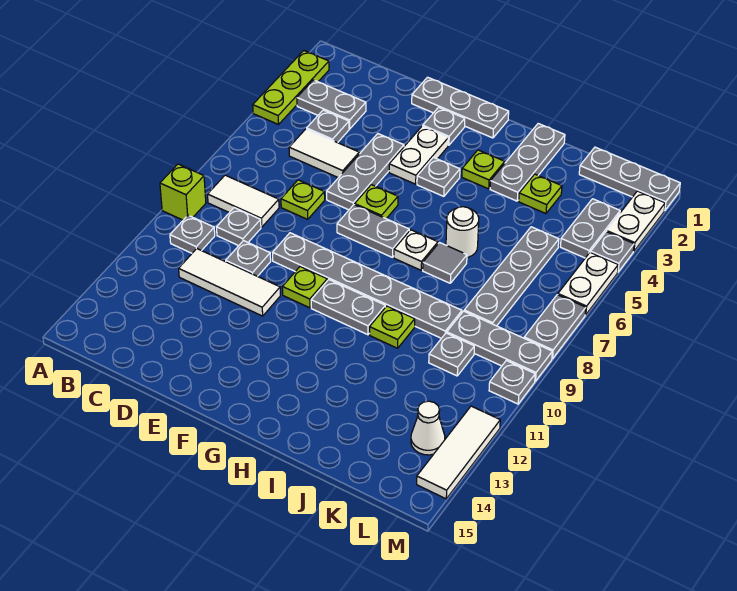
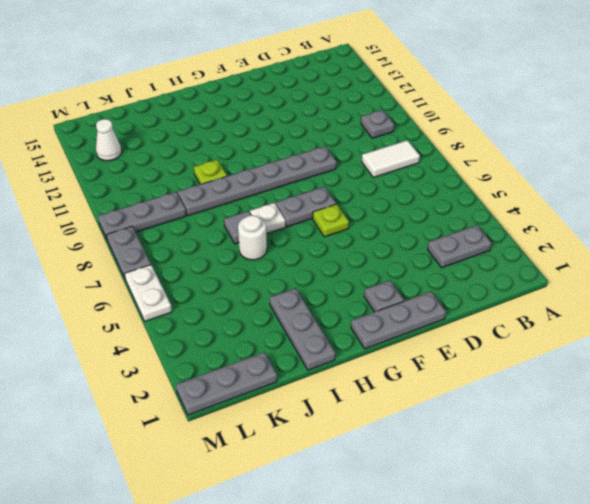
none -> lime 1x3 plate [253,51,329,125]
none -> lime 1x1 brick [160,164,206,220]
none -> grey 1x1 plate [307,110,349,143]
none -> white 1x2 tile [289,129,359,178]

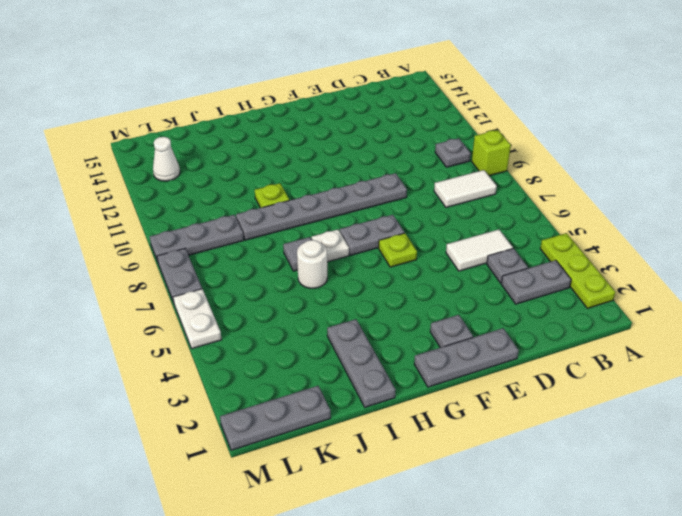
none -> grey 1x1 plate [217,208,261,246]
none -> white 1x3 tile [179,249,280,316]
none -> lime 1x1 plate [281,180,325,219]
none -> grey 1x1 plate [226,241,271,276]

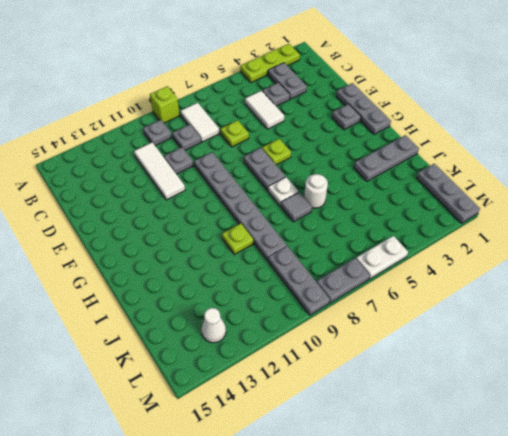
none -> grey 1x3 plate [327,134,404,210]
none -> white 1x2 plate [389,126,448,184]
none -> lime 1x1 plate [282,267,327,308]
none -> grey 1x1 plate [417,157,460,196]

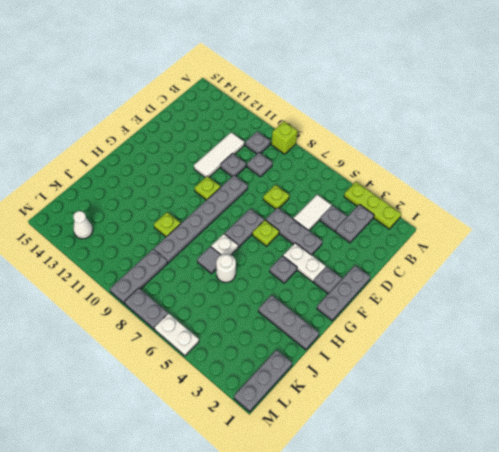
none -> white 1x2 tile [208,175,279,227]
none -> grey 1x2 plate [311,280,385,335]
none -> lime 1x1 plate [462,150,505,189]
none -> lime 1x1 plate [519,174,562,214]

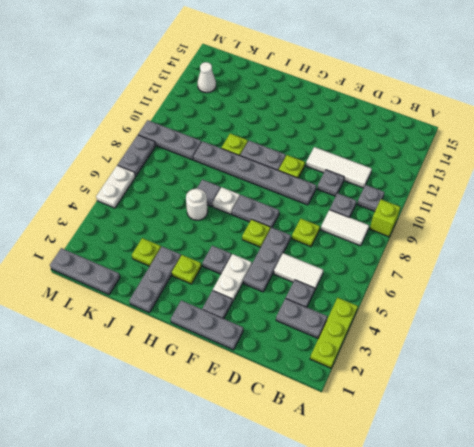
none -> grey 1x4 plate [464,227,559,326]
none -> grey 1x1 plate [429,333,474,376]
none -> grey 1x2 plate [560,199,620,258]
none -> white 1x2 plate [607,191,665,251]

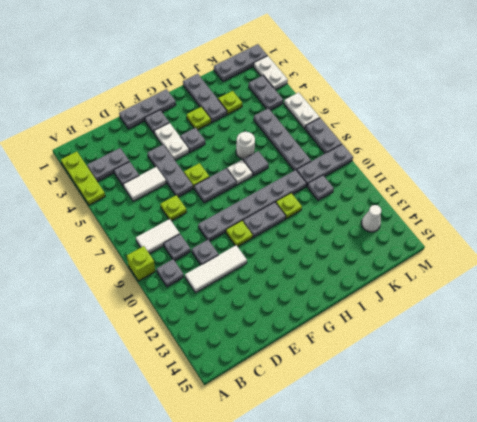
none -> grey 1x1 plate [591,232,634,272]
none -> grey 1x1 plate [489,361,535,404]
none -> white 1x3 tile [417,406,500,499]

